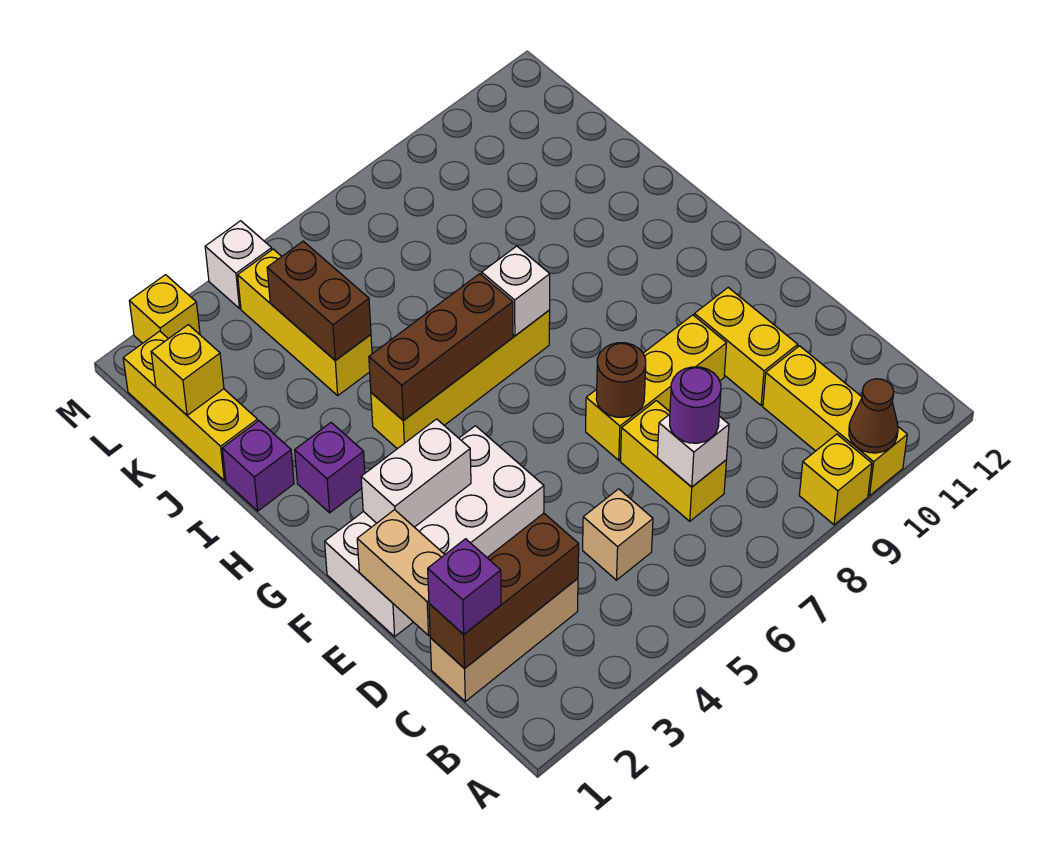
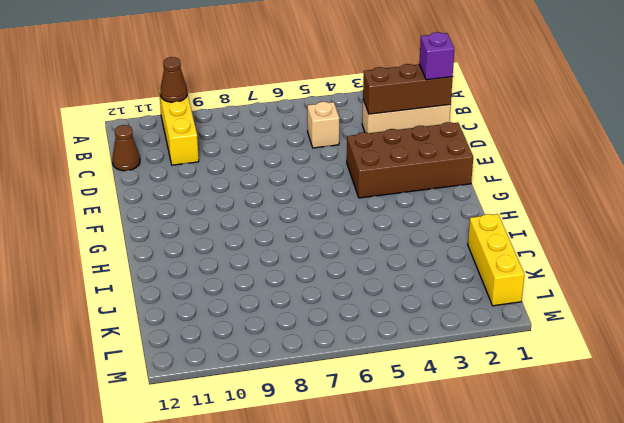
brown 1x1 cone [112,125,140,171] -> none
brown 2x4 brick [347,122,473,198] -> white 2x4 brick [325,426,544,636]
none -> yellow 1x1 brick [799,434,872,525]
none -> yellow 1x2 brick [620,401,726,521]
none -> yellow 1x2 brick [694,287,798,405]

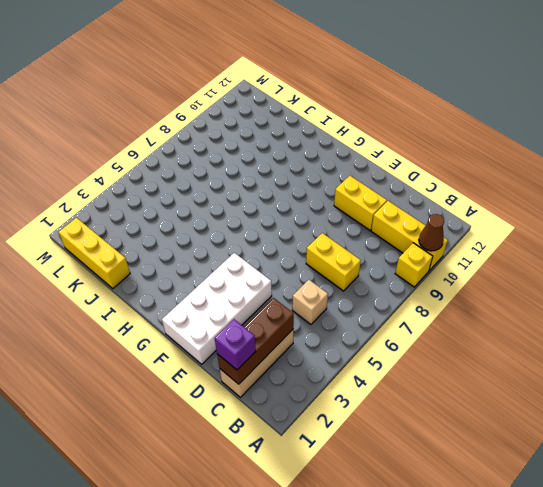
none -> yellow 1x3 brick [586,315,726,460]
none -> purple 1x1 brick [295,423,365,513]
none -> yellow 1x4 brick [371,310,550,449]

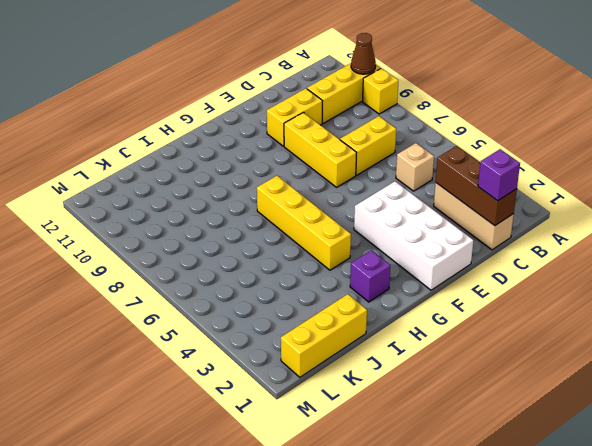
none -> purple 1x1 brick [222,421,294,511]
none -> yellow 1x3 brick [238,249,372,395]
none -> yellow 1x1 brick [129,275,200,343]

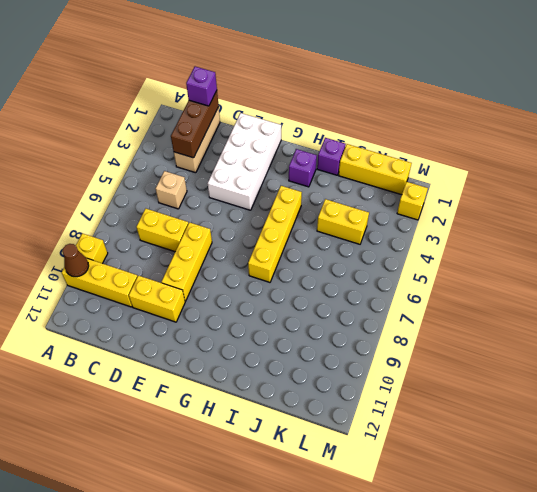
yellow 1x2 brick [317,199,369,244] -> yellow 1x3 brick [238,249,372,395]
none -> white 1x1 brick [205,221,272,309]
none -> white 1x1 brick [657,414,729,487]
none -> tan 1x2 brick [357,510,445,635]

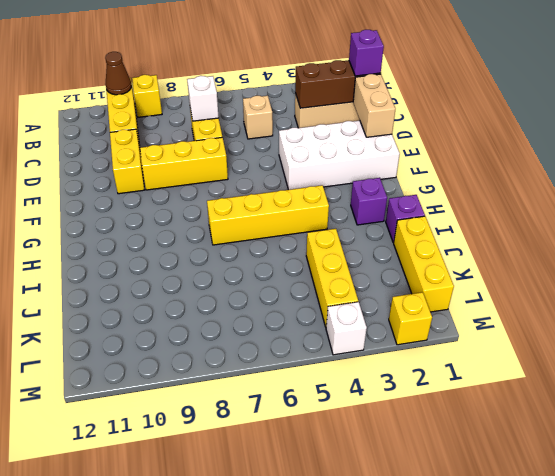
none -> brown 1x1 round brick [596,343,646,417]
none -> white 1x2 brick [361,419,471,527]
none -> brown 1x3 brick [369,274,513,421]

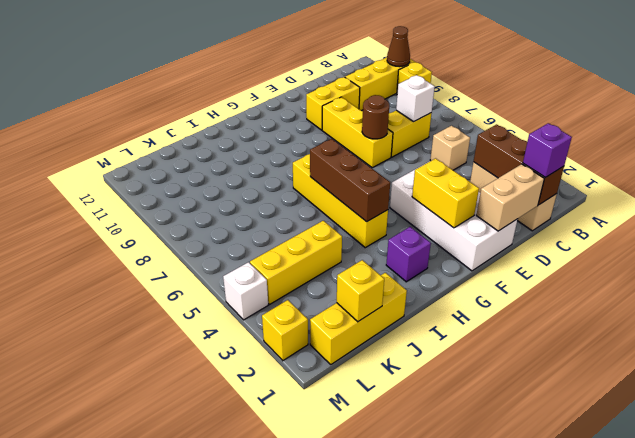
yellow 1x2 brick [412,158,479,228] -> white 1x2 brick [361,419,471,527]
none -> purple 1x1 brick [222,421,294,511]
none -> white 1x1 brick [482,246,550,336]
none -> brown 1x2 brick [267,241,371,361]

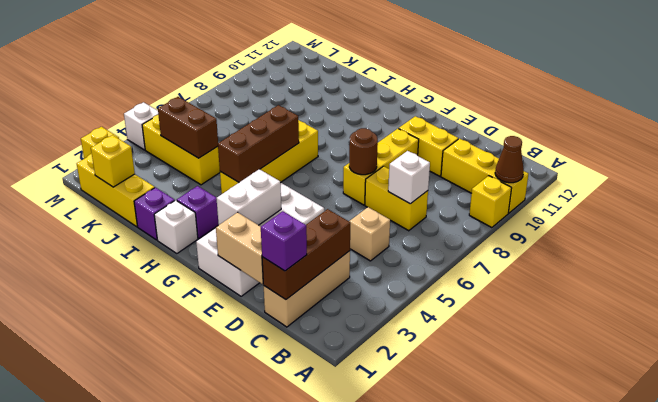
white 1x1 brick [154,200,198,254] -> white 1x1 brick moved to [482,246,550,336]
none -> purple 1x1 round brick [670,367,721,443]

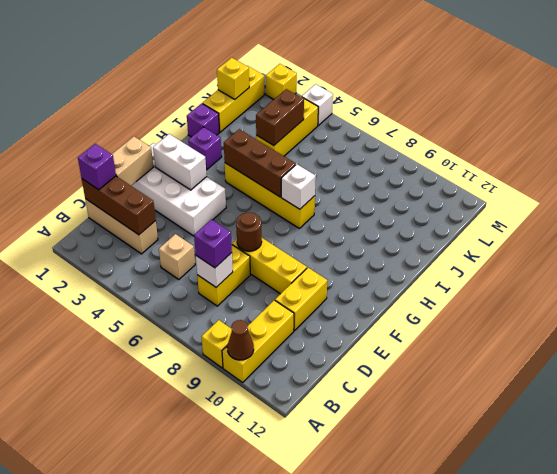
purple 1x1 brick [194,220,232,268] -> purple 1x1 round brick [670,367,721,443]

